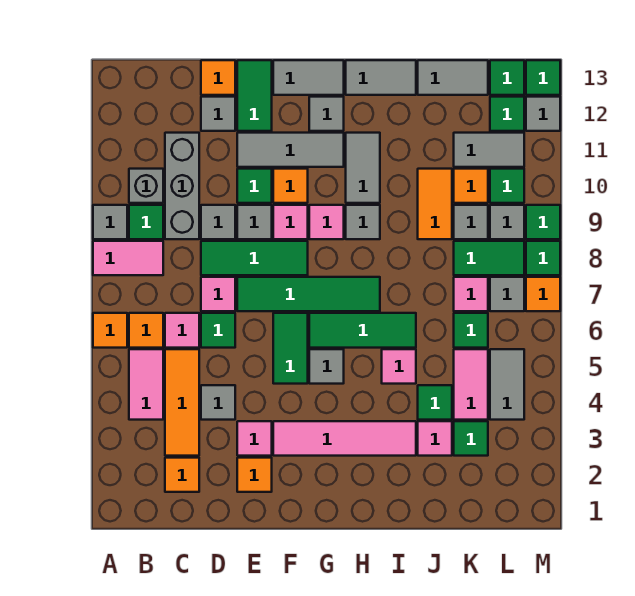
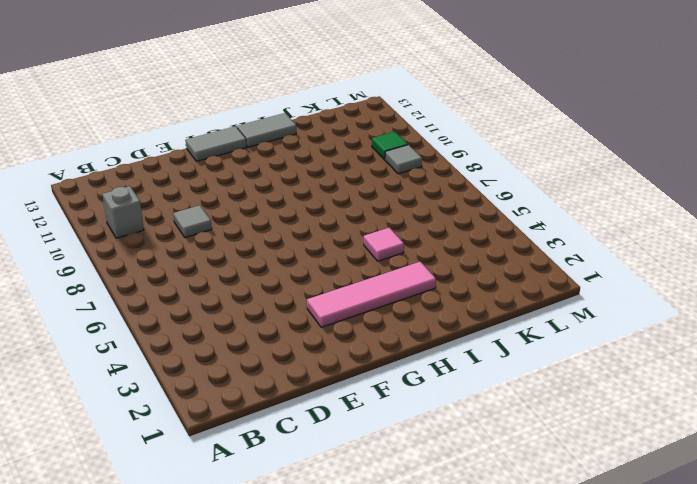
none -> orange 1x1 tile [93,313,127,348]
none -> pink 1x2 tile [93,241,163,275]
none -> grey 1x1 tile [93,205,127,239]
none -> pink 1x2 tile [129,349,163,420]

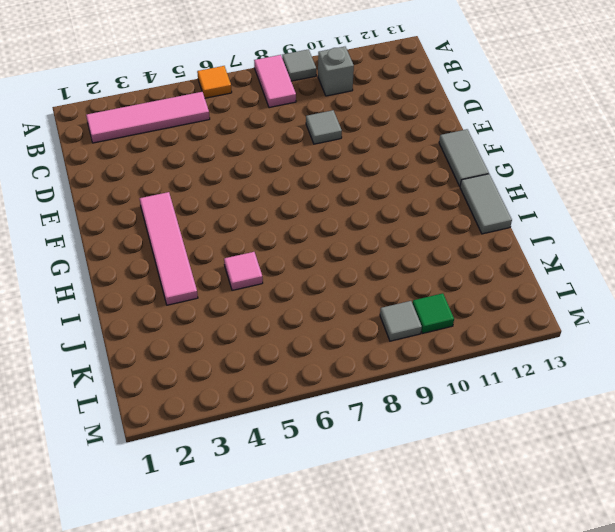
pink 1x4 tile [86,92,210,143] -> pink 1x2 tile [129,349,163,420]
none -> orange 1x1 tile [129,313,163,348]
none -> green 1x1 tile [129,205,163,239]
none -> orange 1x1 tile [165,458,199,492]
none -> orange 1x3 tile [165,349,199,456]

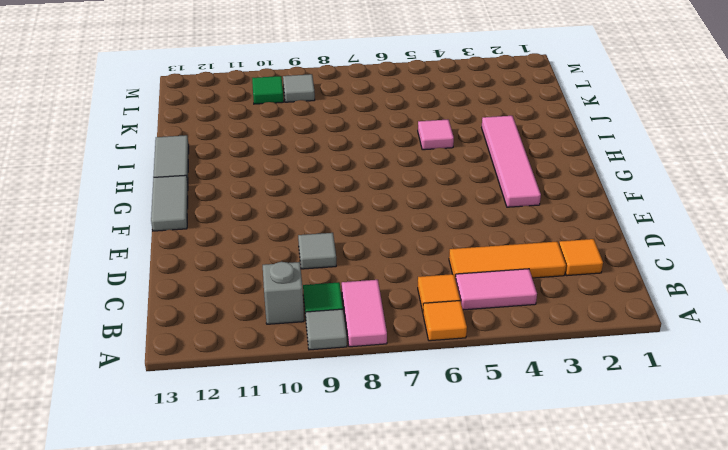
none -> pink 1x1 tile [165,313,199,348]
none -> grey 1x3 brick [165,133,199,239]
none -> grey 1x1 tile [201,385,235,420]
none -> green 1x1 tile [201,313,235,348]

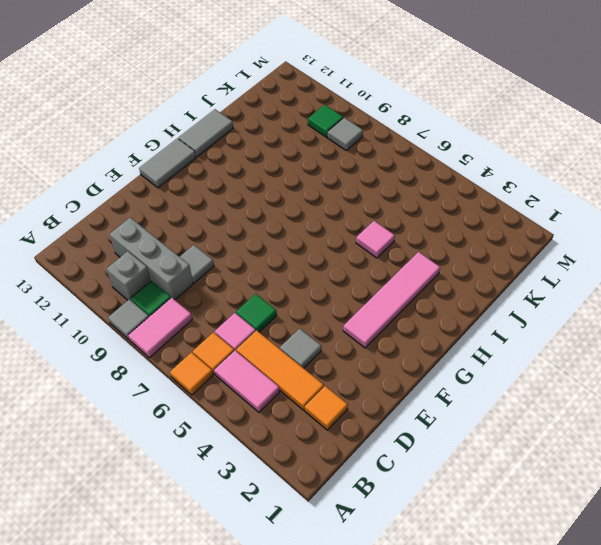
none -> pink 1x1 tile [201,277,235,311]
none -> green 1x3 tile [201,241,308,275]
none -> grey 1x1 tile [201,97,235,131]
none -> orange 1x1 tile [201,60,235,95]

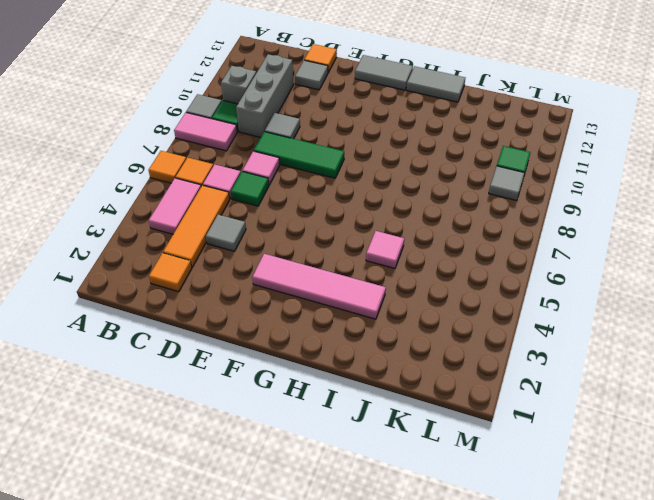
none -> orange 1x1 tile [237,458,272,492]
none -> pink 1x1 tile [237,421,272,456]
none -> green 1x4 tile [237,277,380,311]
none -> grey 1x1 tile [237,205,272,239]

